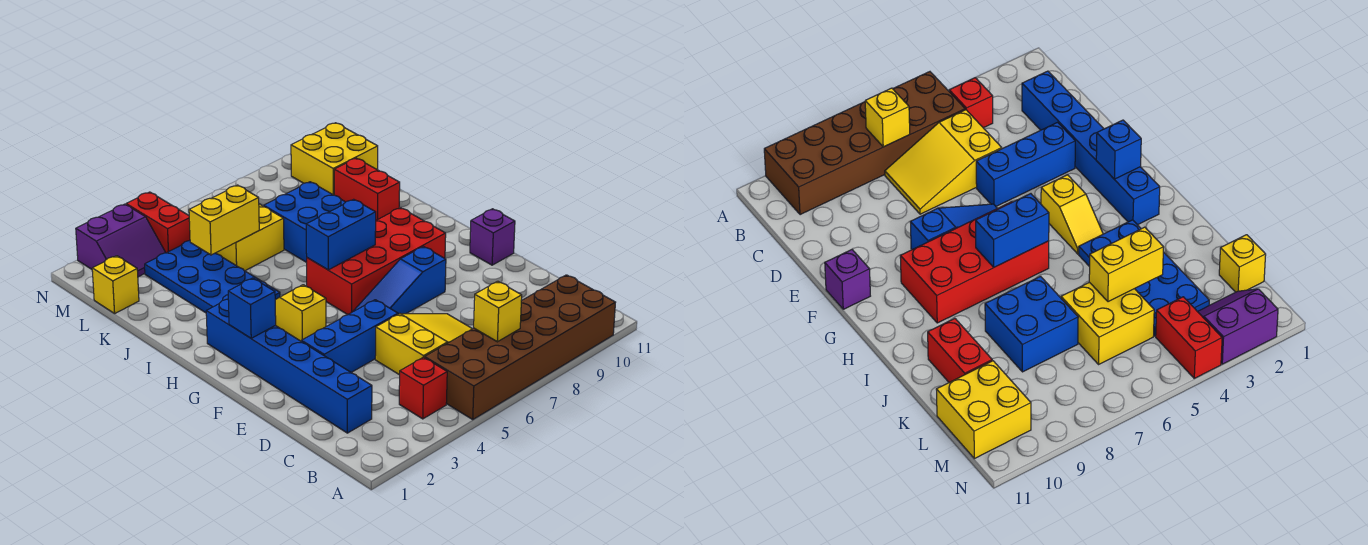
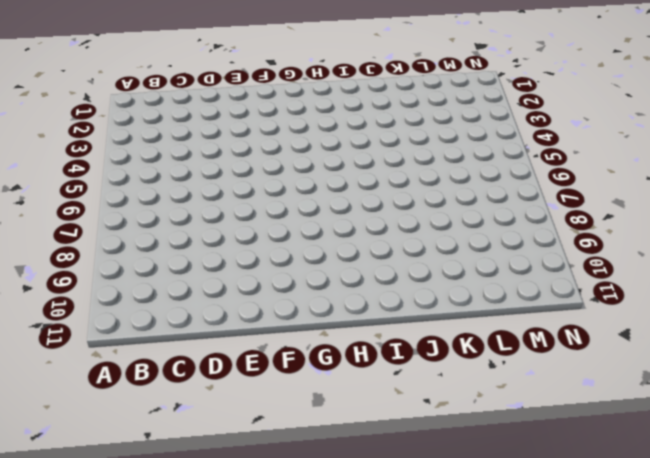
none -> brown 2x6 brick [425,275,616,419]
none -> red 1x1 brick [399,357,447,419]
none -> blue 1x6 brick [206,299,372,433]

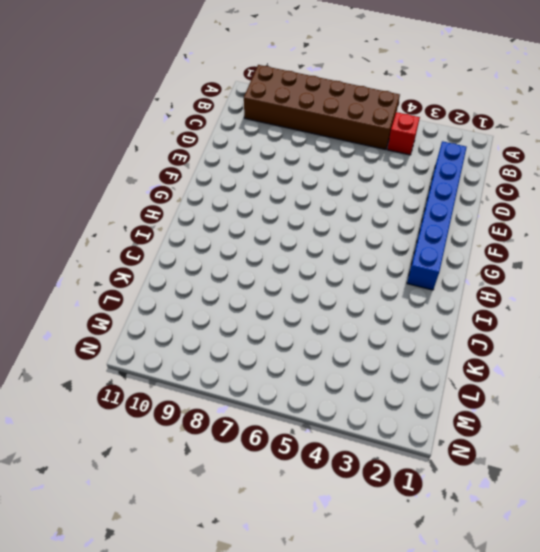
none -> yellow 2x3 slope [375,314,472,375]
none -> blue 1x3 brick [302,300,398,373]
none -> blue 1x3 slope [353,247,446,314]

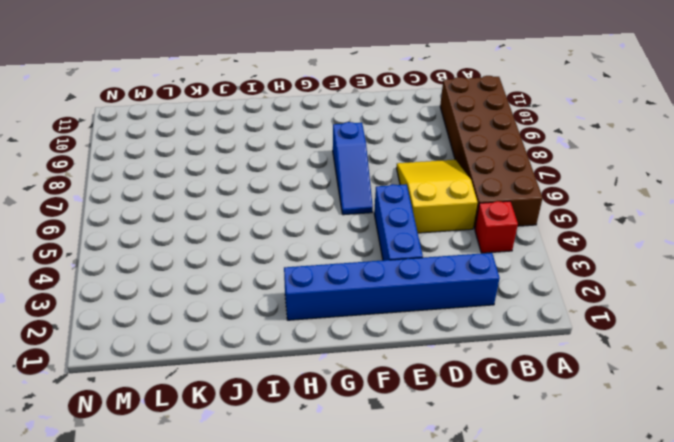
none -> purple 1x1 brick [470,209,515,265]
none -> yellow 1x2 slope [275,285,326,342]
none -> red 2x4 brick [307,208,446,315]

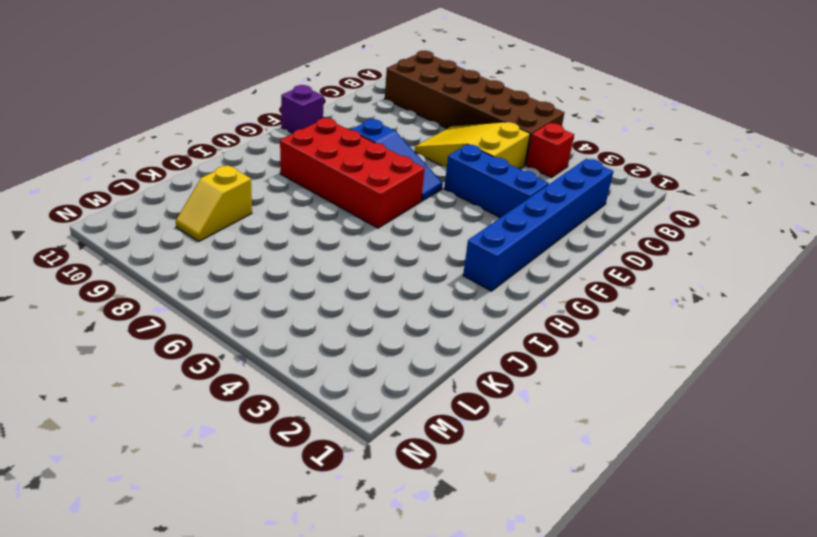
yellow 1x2 slope [176,165,252,241] -> yellow 1x2 slope moved to [275,285,326,342]
none -> blue 2x4 plate [145,240,280,313]
none -> blue 2x2 brick [264,182,345,262]
none -> red 1x2 brick [334,158,400,220]

